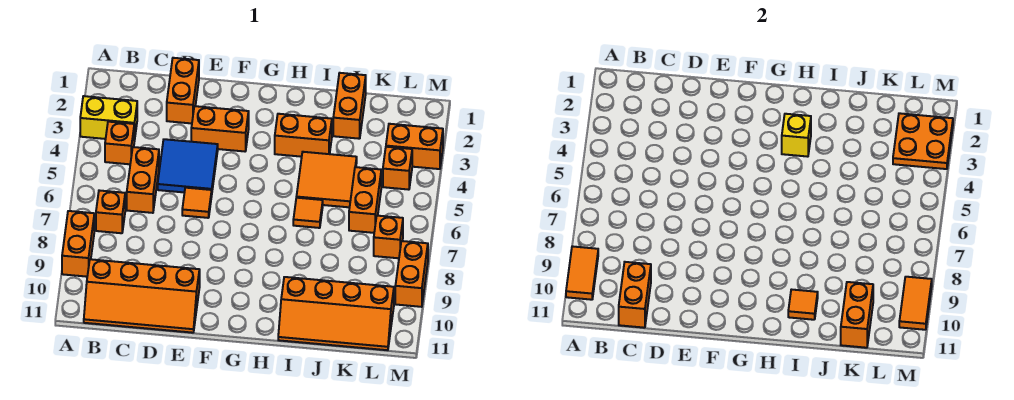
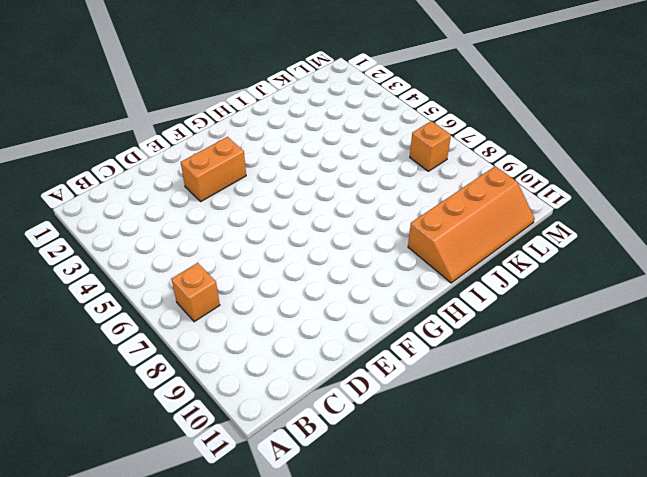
none -> yellow 1x2 brick [80,96,137,141]
none -> orange 1x2 brick [62,211,94,277]
none -> orange 1x1 brick [105,122,134,164]

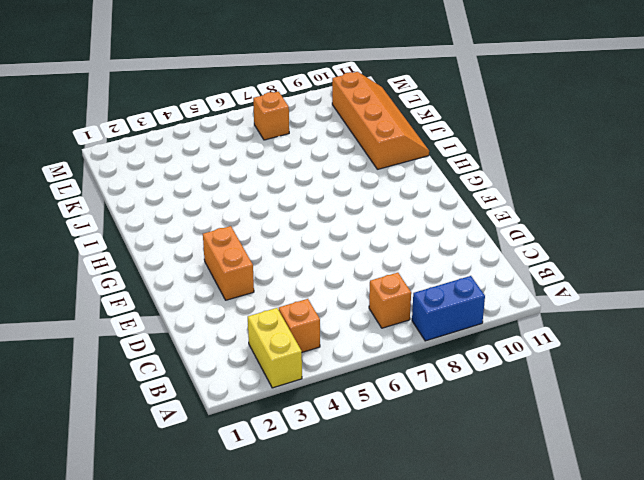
blue 1x2 brick [412,276,485,341] -> orange 1x2 brick [62,211,94,277]
none -> orange 2x4 slope [84,259,200,333]
none -> orange 1x2 brick [127,147,159,213]
none -> orange 1x2 brick [167,58,199,123]

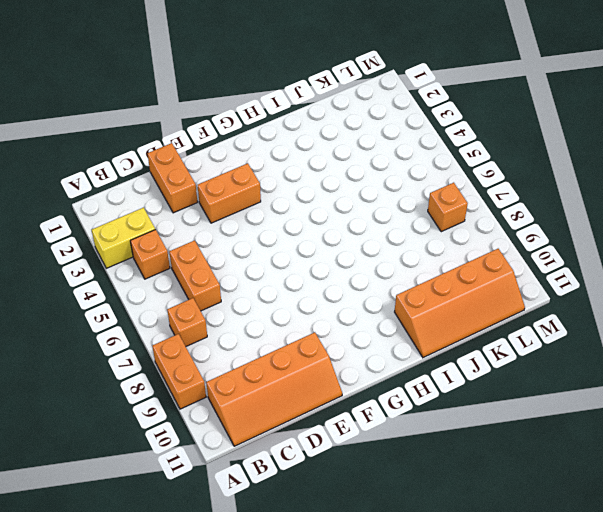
none -> blue 2x2 tile [158,139,218,193]
none -> orange 1x1 tile [182,188,212,218]
none -> orange 1x2 brick [275,114,332,157]

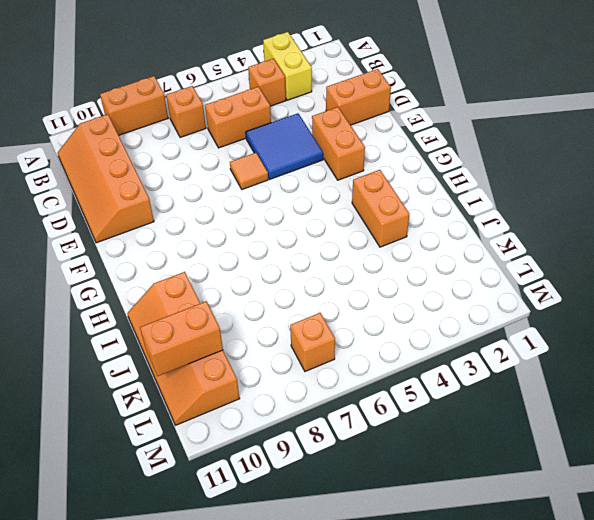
none -> orange 2x2 tile [296,152,357,207]
none -> orange 1x1 tile [293,198,323,228]
none -> orange 1x2 brick [333,73,366,139]

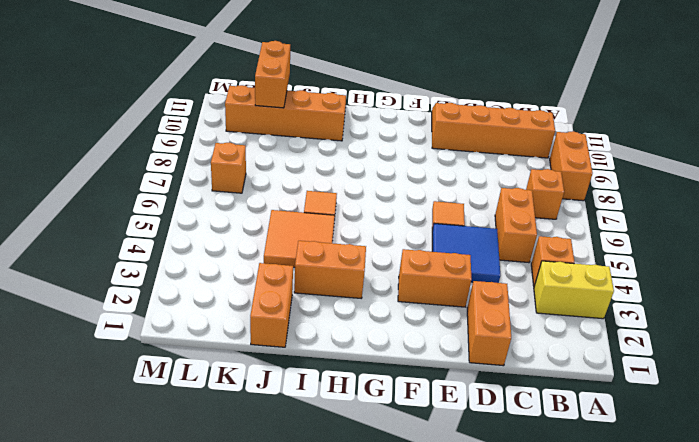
none -> orange 1x2 brick [349,167,381,233]
none -> orange 1x2 brick [386,124,443,169]
none -> orange 1x1 brick [383,147,412,190]

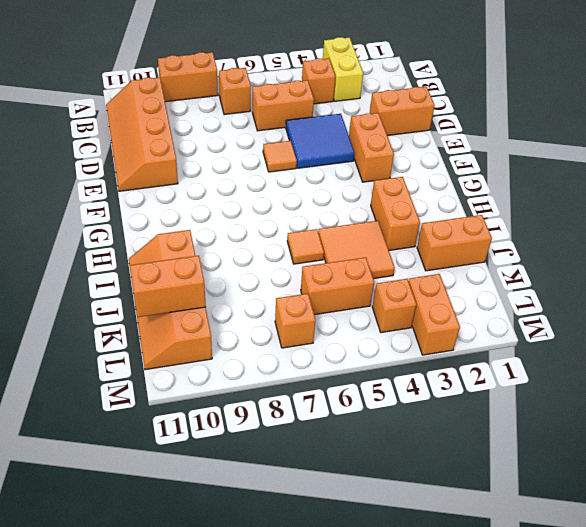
none -> orange 1x2 brick [395,241,428,307]
none -> orange 1x2 tile [566,246,598,300]
none -> orange 1x2 brick [619,262,651,328]

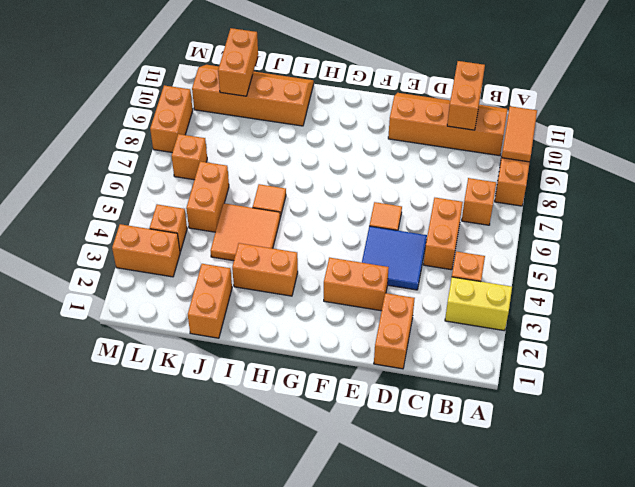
none -> yellow 1x1 brick [782,114,811,157]
none -> orange 1x1 tile [788,290,818,320]
none -> orange 2x2 plate [893,113,953,169]

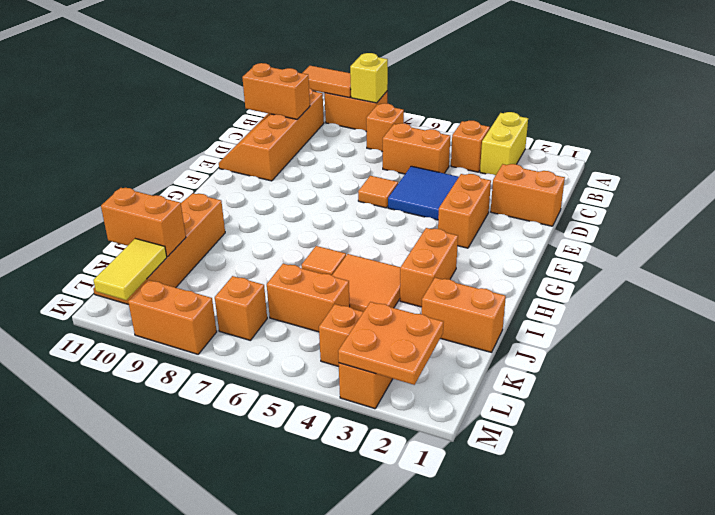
yellow 1x1 brick [350,53,388,103] -> yellow 1x1 brick moved to [782,114,811,157]
yellow 1x2 tile [93,239,167,300] -> orange 1x2 tile [899,277,932,330]
none -> orange 1x1 tile [788,290,818,320]

